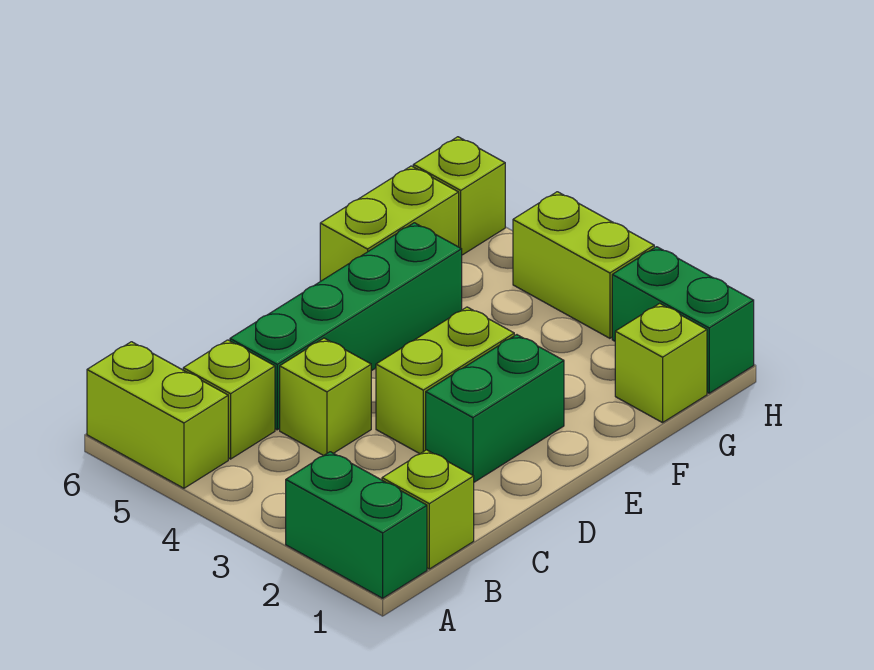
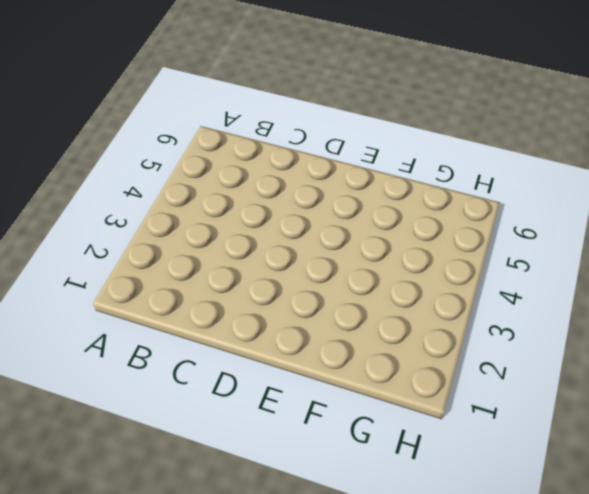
none -> green 1x2 brick [286,452,427,598]
none -> lime 1x2 brick [87,342,228,488]
none -> lime 1x1 brick [382,450,474,569]

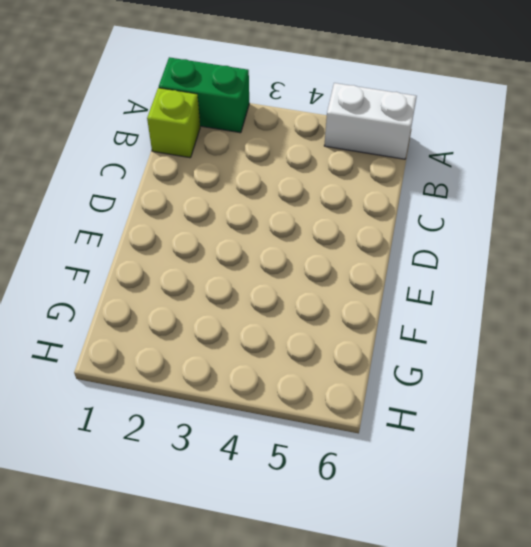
white 1x2 brick [324,83,417,159] -> lime 1x2 brick [87,342,228,488]
none -> lime 1x1 brick [183,340,275,459]
none -> lime 1x1 brick [280,338,371,456]
none -> green 1x4 brick [230,223,462,430]

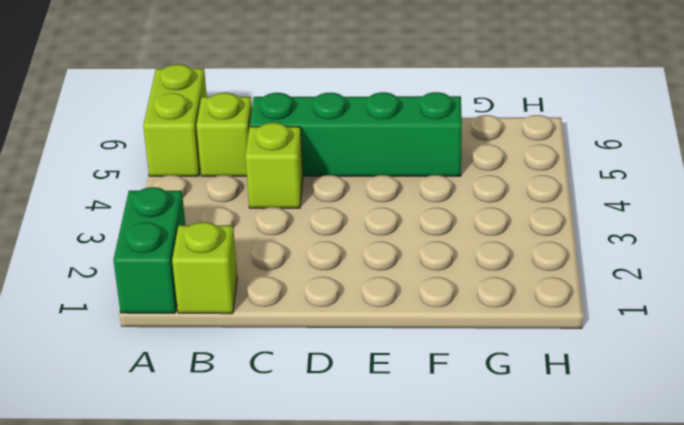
none -> green 1x2 brick [426,335,564,482]
none -> lime 1x2 brick [376,307,514,454]
none -> lime 1x2 brick [320,166,459,281]

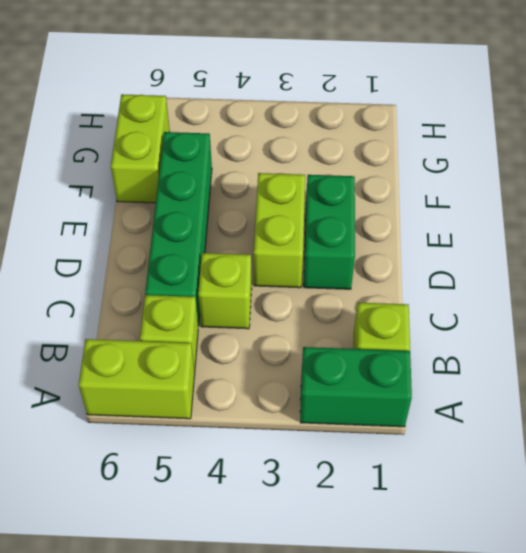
none -> lime 1x1 brick [615,303,707,423]
none -> green 1x2 brick [612,247,754,393]
none -> lime 1x2 brick [513,192,654,338]

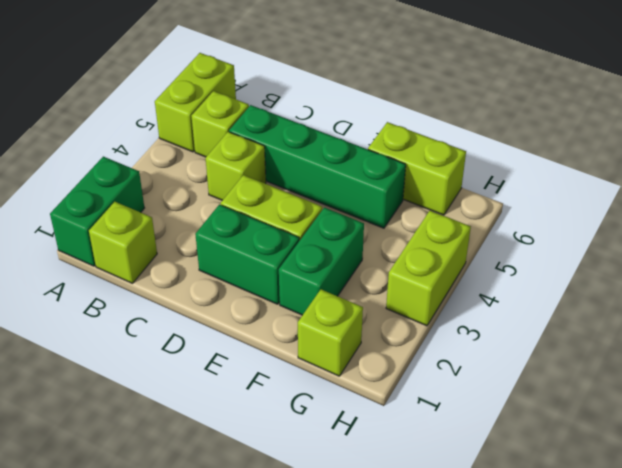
green 1x2 brick [279,207,364,315] -> green 1x2 brick moved to [612,247,754,393]
none -> lime 1x1 brick [413,137,505,255]

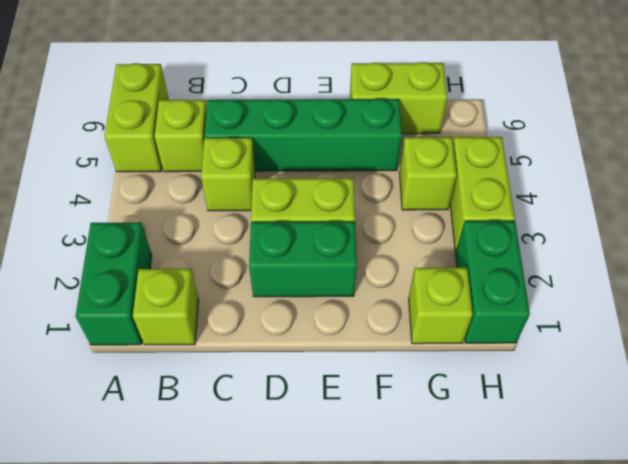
lime 1x1 brick [399,137,457,210] -> lime 1x1 brick moved to [413,137,505,255]

